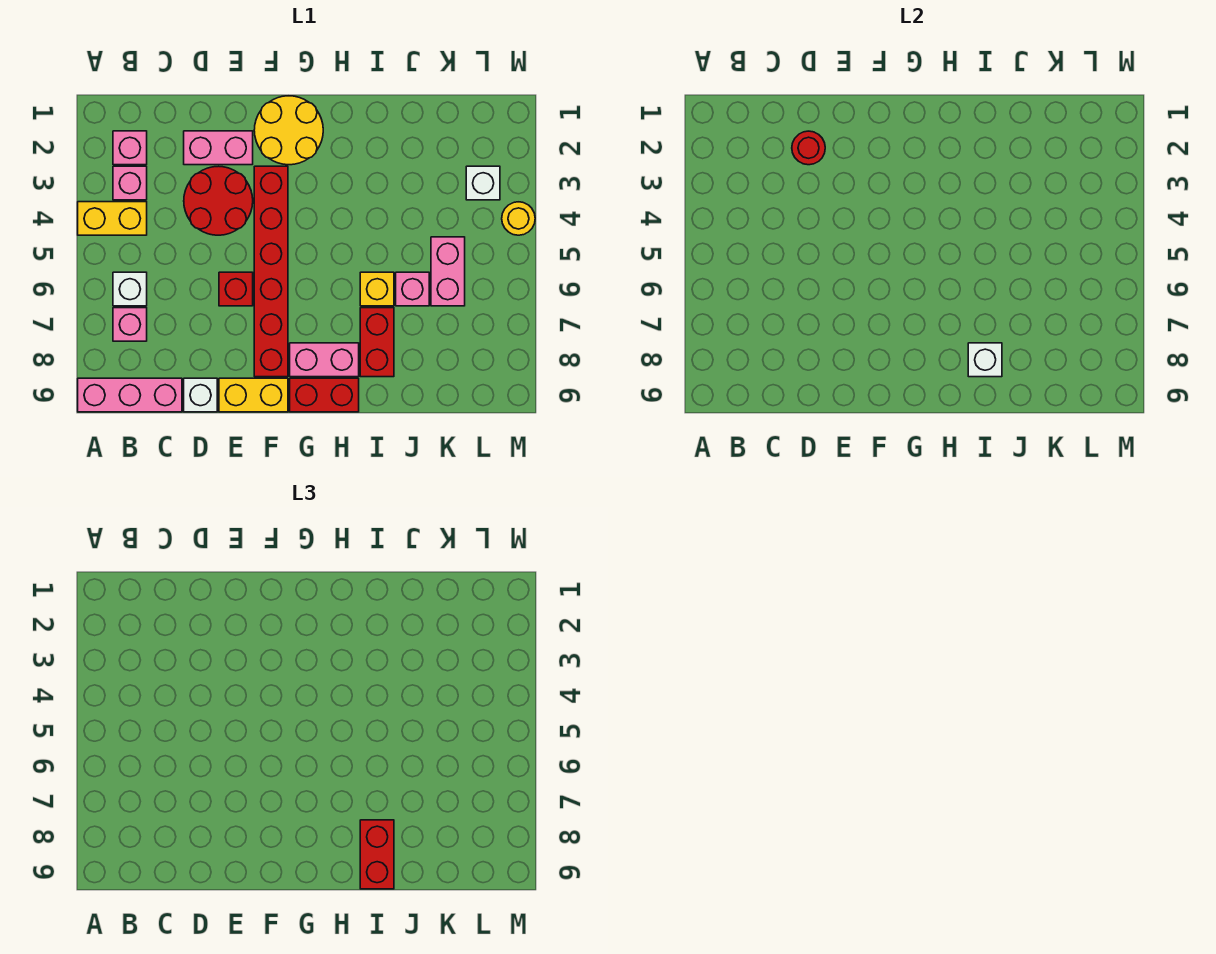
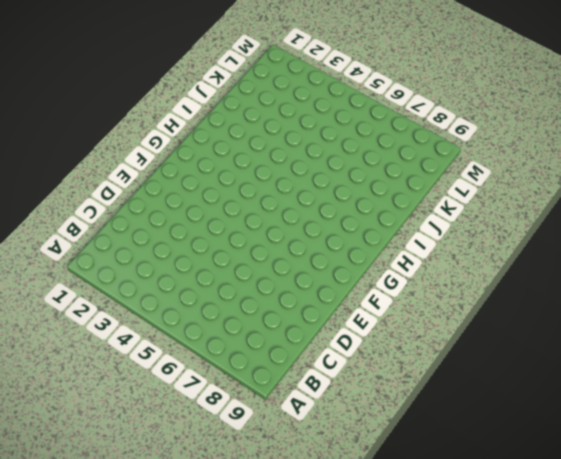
none -> yellow 1x2 brick [78,202,147,235]
none -> pink 1x3 brick [78,378,182,412]
none -> pink 1x1 brick [113,131,147,165]

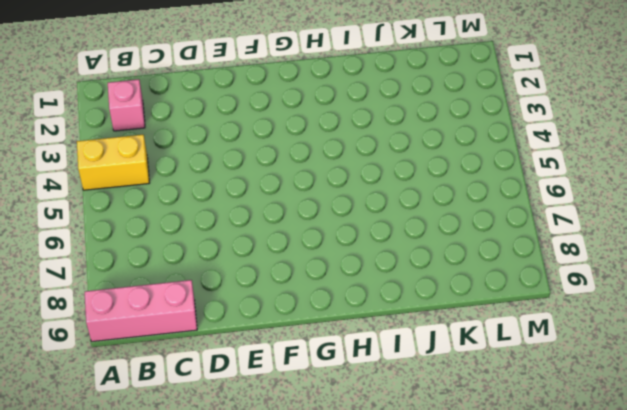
none -> pink 1x1 brick [113,166,147,200]
none -> white 1x1 brick [113,272,147,306]
none -> pink 1x1 brick [113,308,147,341]

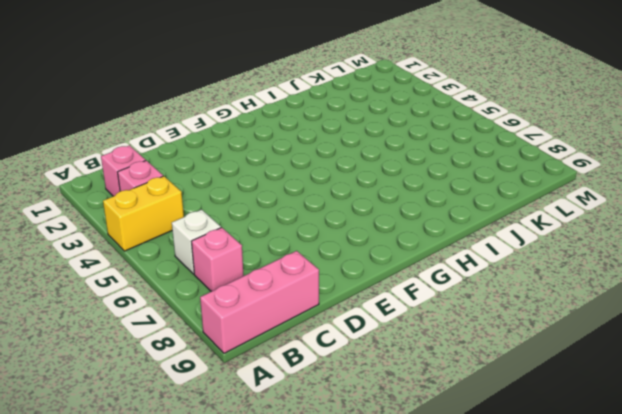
none -> pink 1x2 brick [184,131,253,165]
none -> red 2x2 round brick [184,166,253,235]
none -> white 1x1 brick [184,378,217,412]

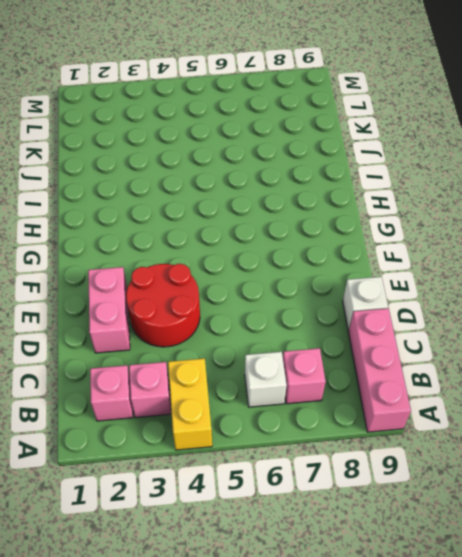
none -> red 1x1 brick [219,272,253,306]
none -> yellow 1x2 brick [219,378,288,412]
none -> yellow 2x2 round brick [254,96,323,165]

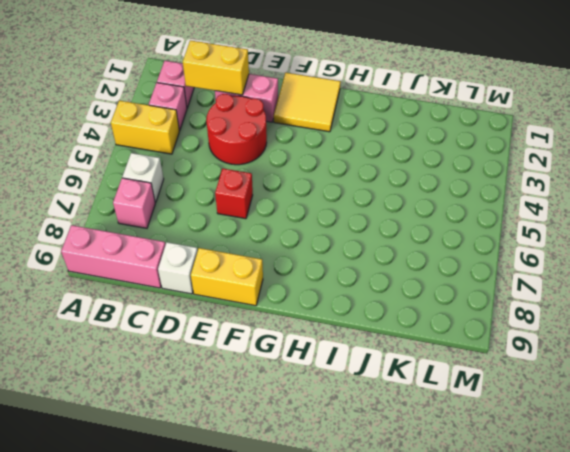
yellow 1x2 brick [183,40,249,95] -> red 1x1 round brick [792,131,825,165]
yellow 2x2 tile [274,73,341,132] -> yellow 2x2 round brick [254,96,323,165]
none -> red 1x6 brick [254,166,288,377]
none -> pink 1x2 brick [290,343,359,377]
none -> red 1x2 brick [290,378,359,412]

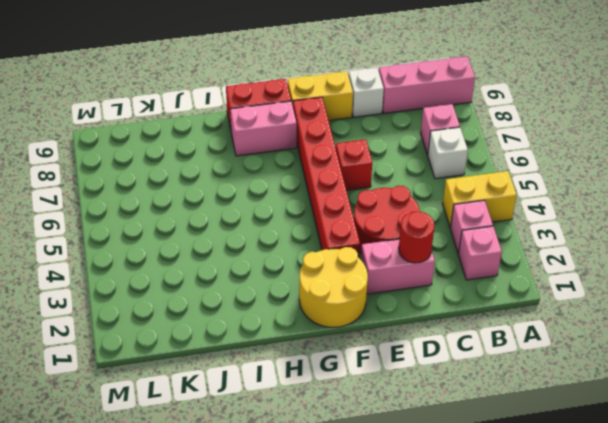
none -> yellow 1x1 brick [360,272,394,306]
none -> red 1x2 brick [360,308,394,377]
none -> pink 1x1 brick [396,272,429,306]

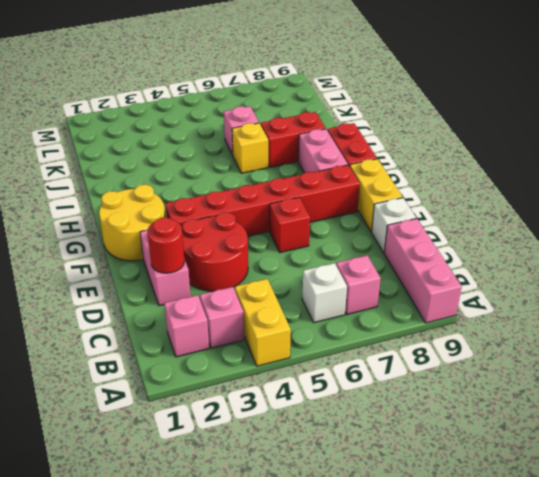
none -> pink 1x2 brick [431,237,465,306]
none -> white 1x1 brick [466,166,500,200]
none -> yellow 1x1 round brick [502,202,535,235]

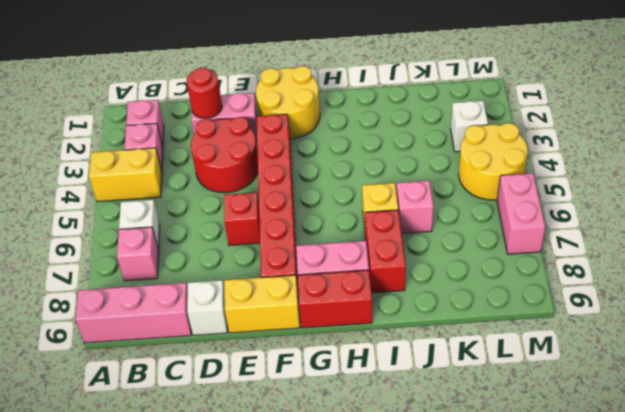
yellow 2x2 round brick [459,123,528,200] -> yellow 1x1 round brick [502,202,535,235]
pink 1x2 brick [497,173,545,254] -> pink 1x2 brick moved to [431,237,465,306]
none -> white 1x1 brick [968,343,1002,377]
none -> red 1x2 brick [360,820,394,889]

